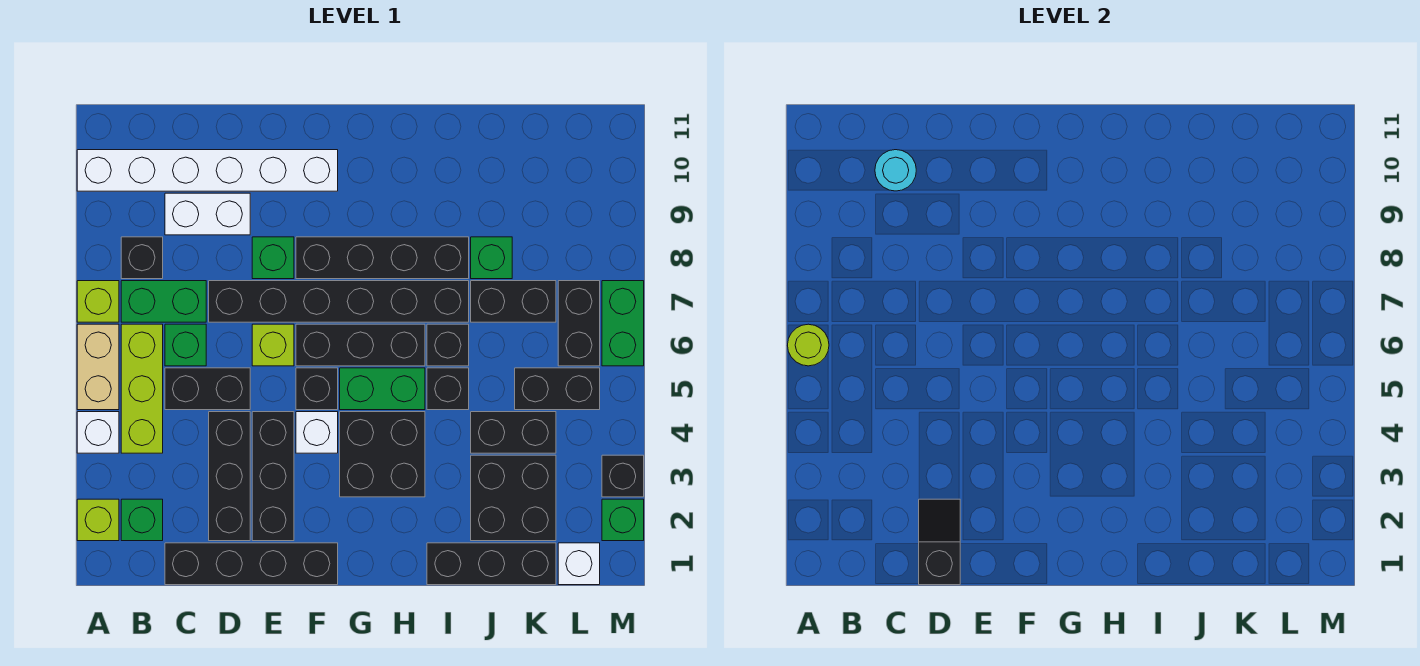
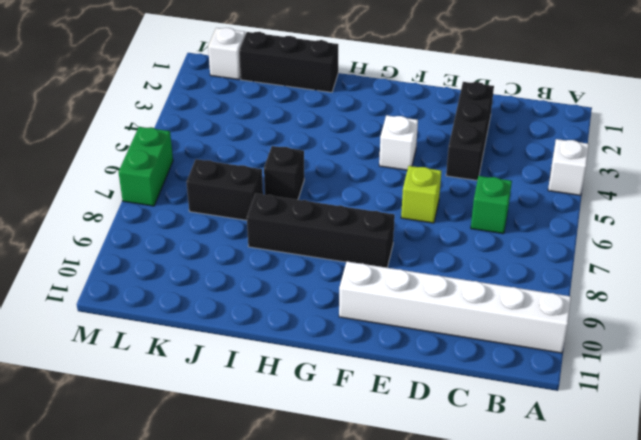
none -> lime 1x1 brick [77,499,119,541]
none -> tan 1x2 brick [77,324,119,410]
none -> lime 1x1 brick [77,281,119,322]
none -> green 1x1 brick [121,499,163,541]

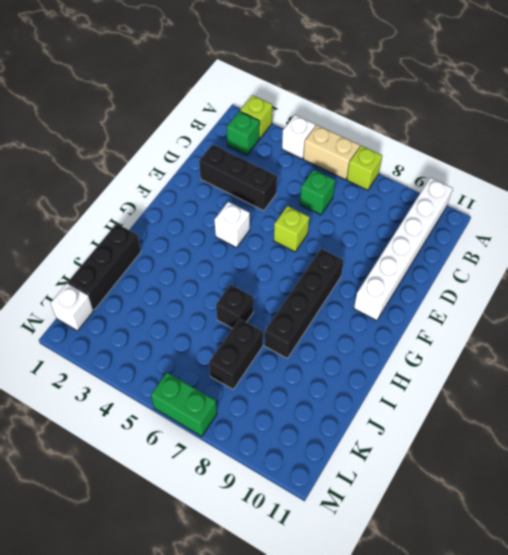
none -> lime 1x3 brick [121,324,163,453]
none -> green 1x2 brick [121,281,206,322]
none -> black 1x1 brick [121,237,163,279]
none -> black 1x4 brick [165,543,338,585]

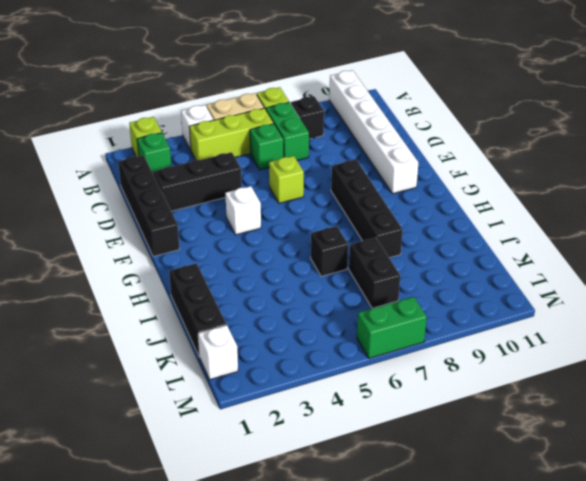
none -> black 1x2 brick [165,368,250,410]
none -> white 1x2 brick [165,193,250,235]
none -> black 1x6 brick [209,281,469,322]
none -> black 1x3 brick [252,412,294,541]

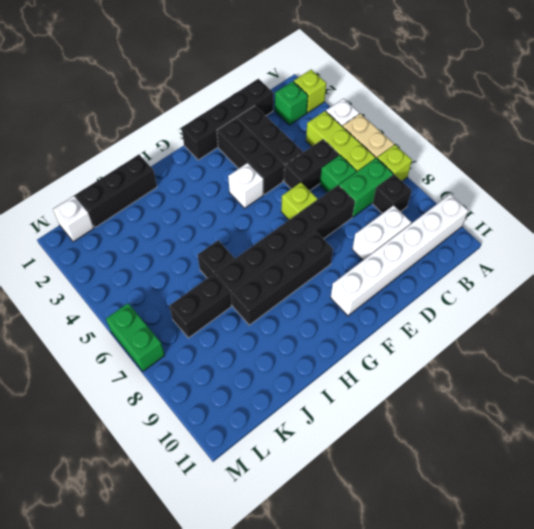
none -> green 1x1 brick [252,237,294,279]
none -> black 1x1 brick [296,368,338,410]
none -> black 1x3 brick [296,324,425,366]
none -> black 2x2 brick [340,412,425,497]

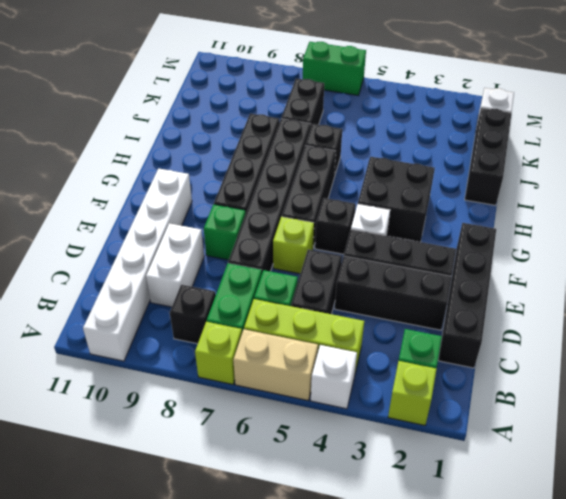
none -> green 1x2 brick [340,368,425,410]
none -> black 1x1 brick [427,368,469,410]
none -> black 2x2 brick [471,455,556,541]
none -> black 1x2 brick [471,412,556,453]

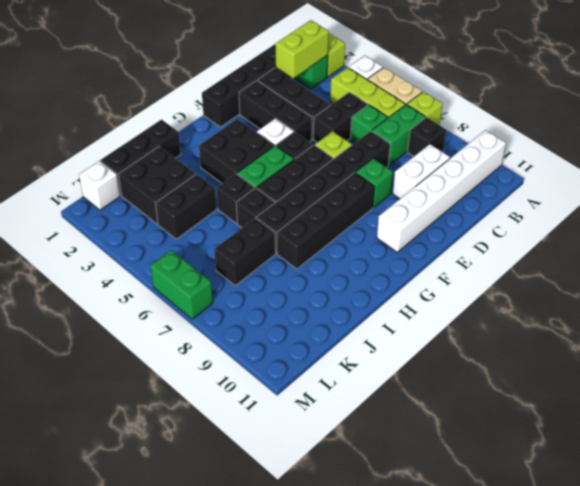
lime 1x2 brick [276,20,329,78] -> none
none -> green 1x1 brick [471,237,512,279]
none -> black 1x2 brick [515,368,600,410]
none -> black 1x2 brick [558,281,600,366]
none -> green 1x1 brick [602,499,644,541]

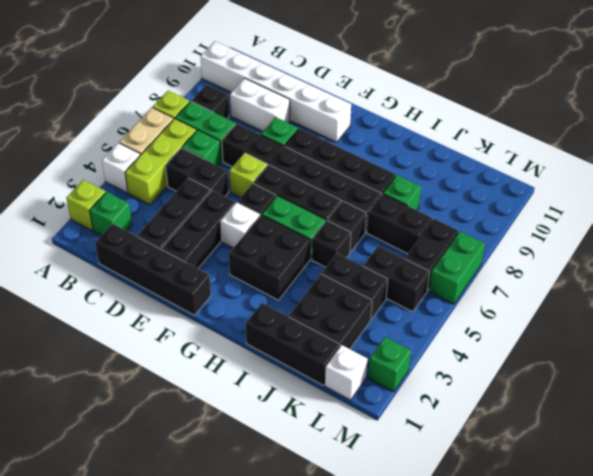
none -> black 1x1 brick [602,455,644,497]
none -> lime 1x1 round brick [788,324,829,366]
none -> cyan 1x1 round brick [875,150,916,191]
none -> black 1x2 slope [919,499,960,585]

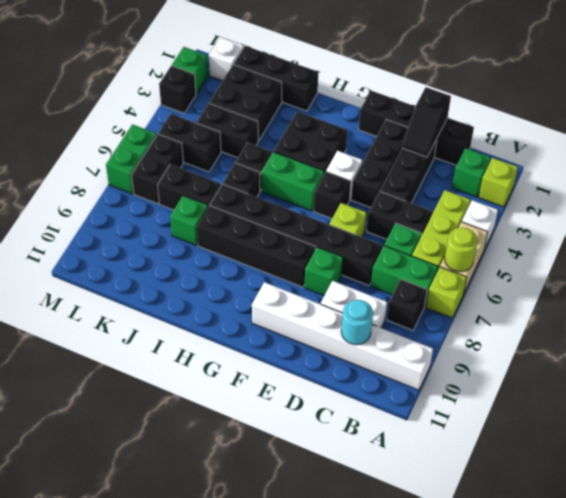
none -> black 1x3 brick [296,324,425,366]

